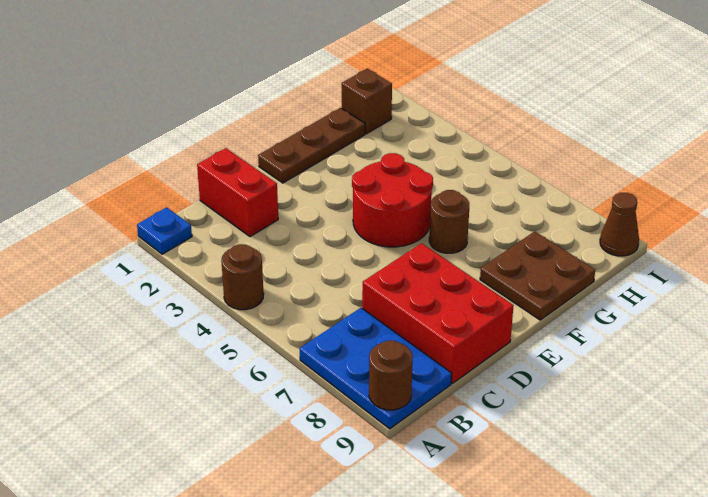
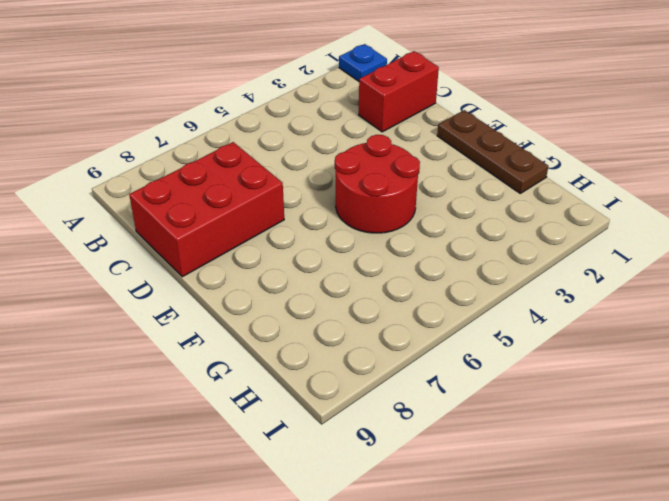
none -> brown 1x1 round brick [221,244,264,310]
none -> blue 2x3 plate [300,308,452,429]
none -> brown 1x1 round brick [429,190,469,253]

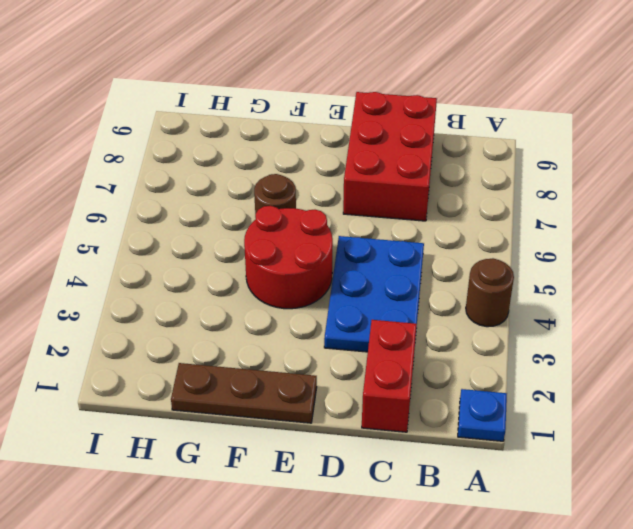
blue 2x3 plate [324,236,424,352] -> blue 2x3 plate moved to [300,308,452,429]
none -> brown 2x2 plate [480,231,595,320]
none -> brown 1x1 brick [342,69,392,134]
none -> brown 1x1 cone [600,193,639,256]

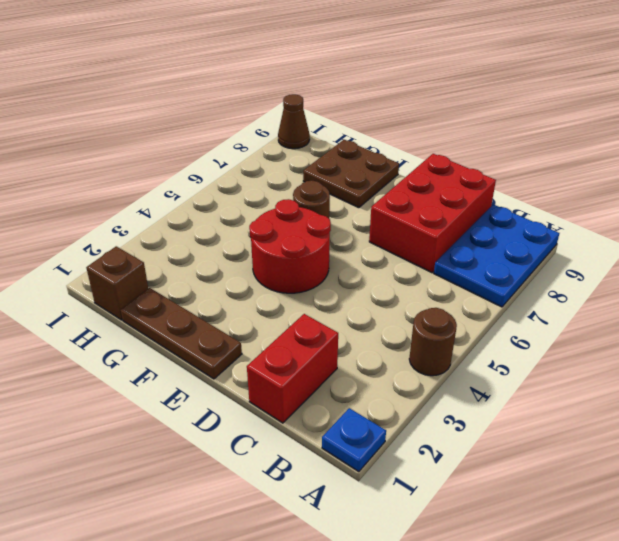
none -> brown 1x1 round brick [369,341,413,410]

